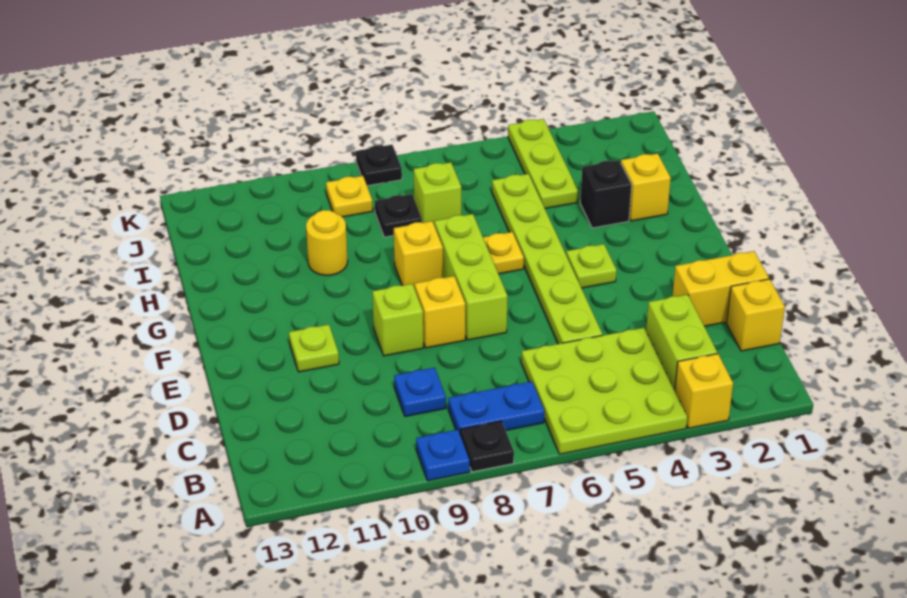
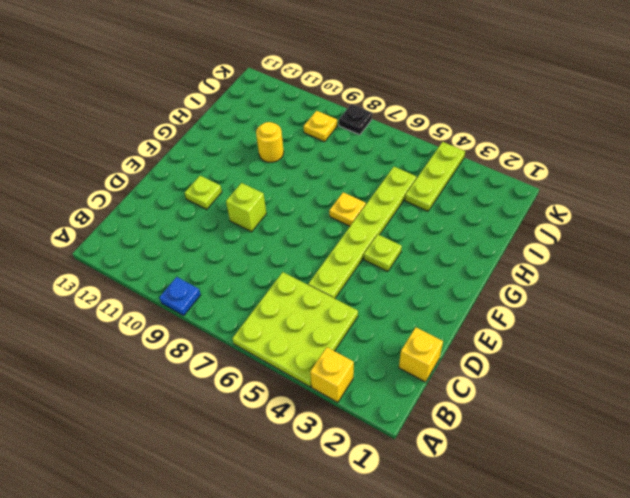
none -> black 1x1 plate [460,421,514,472]
none -> lime 1x2 brick [646,295,717,390]
none -> blue 1x2 plate [448,382,545,433]

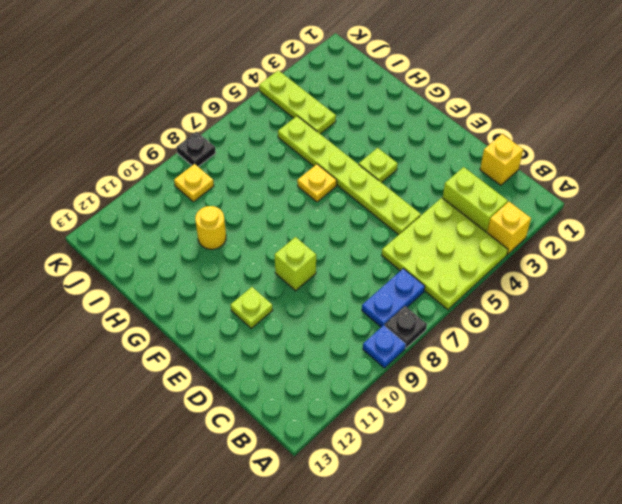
none -> blue 1x1 plate [394,368,446,416]
none -> yellow 1x2 brick [673,251,769,326]
none -> lime 1x3 brick [434,214,508,340]

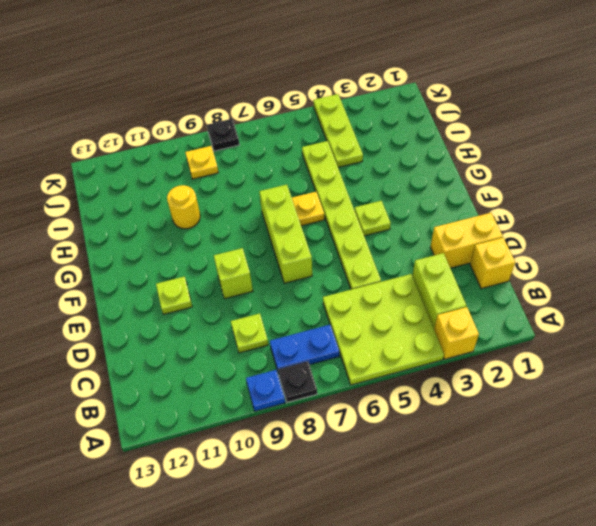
lime 1x1 plate [231,314,268,353] -> blue 1x1 plate [394,368,446,416]
none -> yellow 1x1 brick [415,276,465,348]
none -> yellow 1x1 brick [394,221,443,288]
none -> yellow 1x1 brick [621,154,671,221]

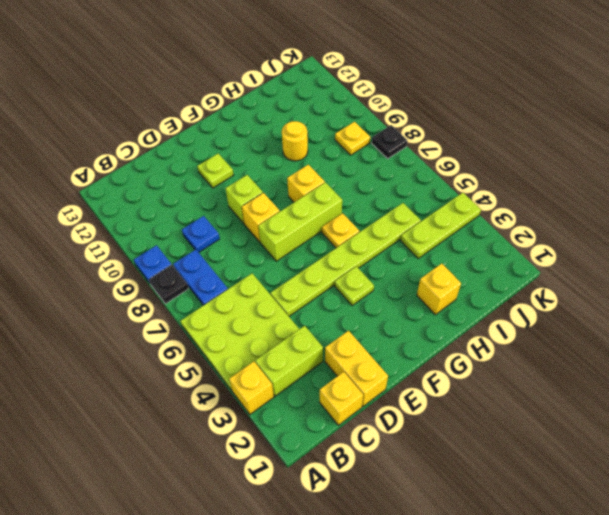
none -> black 1x1 brick [580,160,632,228]
none -> lime 1x1 brick [414,162,461,226]
none -> black 1x1 plate [375,194,422,237]

